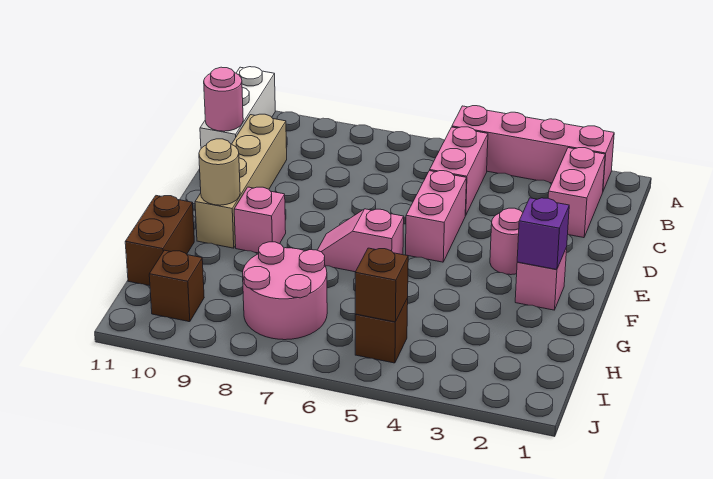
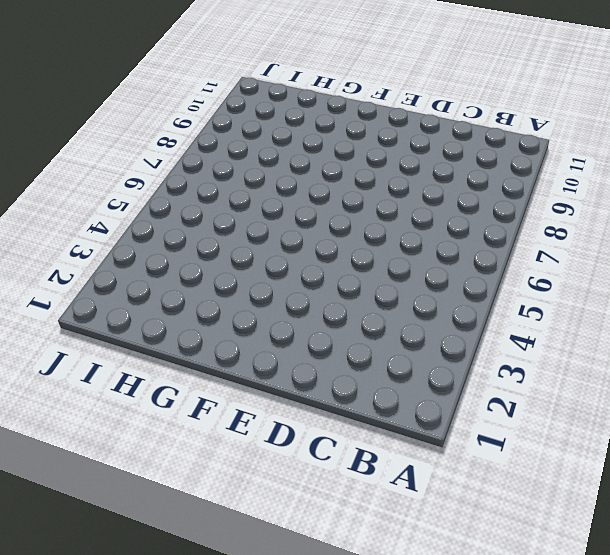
none -> pink 1x4 brick [452,106,614,191]
none -> white 1x3 brick [200,67,275,148]
none -> pink 1x2 brick [548,148,605,238]

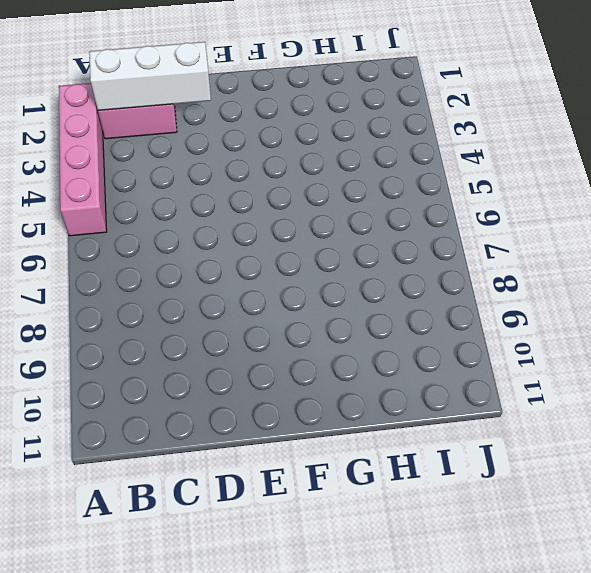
white 1x3 brick [89,42,211,110] -> white 1x3 brick moved to [200,67,275,148]
none -> pink 1x2 brick [430,127,488,215]
none -> tan 1x4 brick [195,114,287,248]
none -> pink 1x2 brick [406,171,467,262]

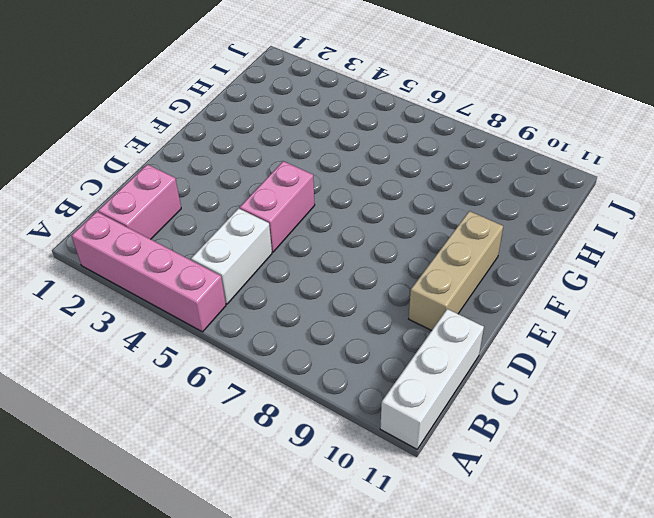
white 1x2 brick [191,208,272,304] -> pink 1x2 brick [430,127,488,215]
tan 1x3 brick [409,211,503,331] -> tan 1x4 brick [195,114,287,248]
none -> pink 1x1 round brick [490,208,523,275]
none -> pink 1x1 brick [515,248,567,310]
none -> pink 1x2 slope [318,209,404,272]

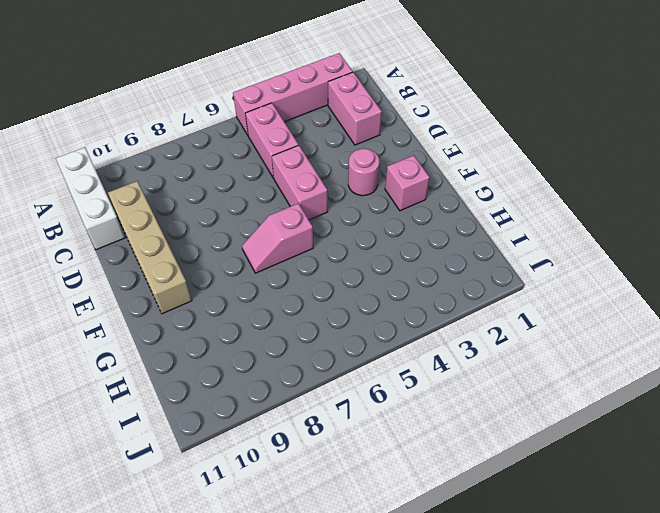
none -> pink 1x1 brick [234,187,286,253]
none -> brown 1x2 brick [125,196,194,286]
none -> pink 2x2 round brick [243,242,327,340]

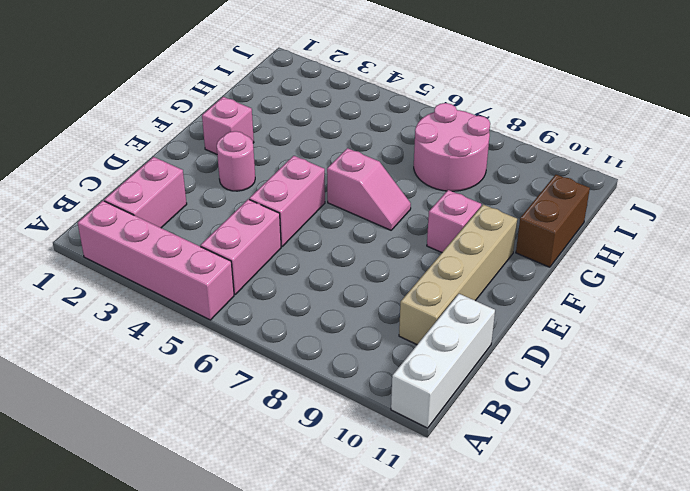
none -> brown 1x1 brick [355,298,408,363]
none -> brown 1x1 brick [149,250,204,322]
none -> pink 1x1 round brick [204,67,243,131]

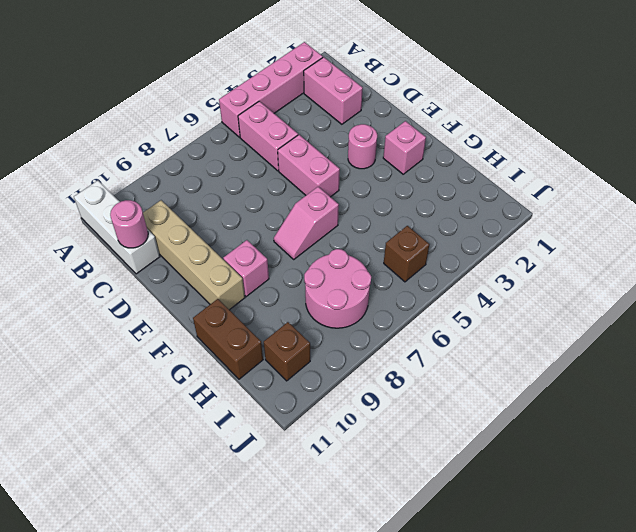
none -> purple 1x1 brick [517,198,569,270]
none -> tan 1x1 round brick [199,139,240,205]
none -> brown 1x1 brick [355,248,408,322]

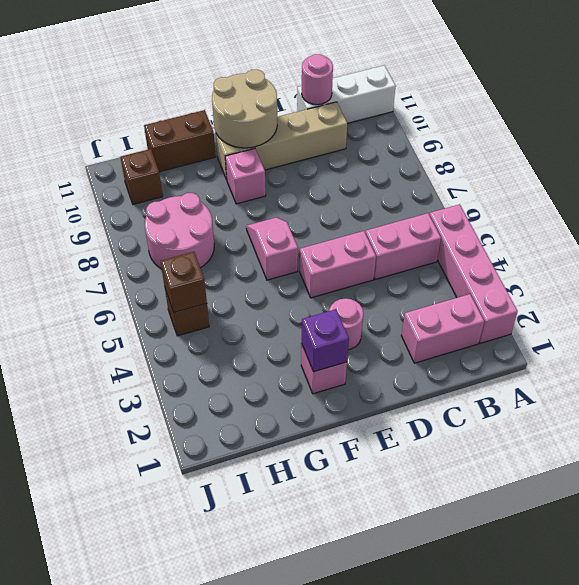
tan 2x2 round brick [212,70,277,148] -> tan 1x1 round brick [199,139,240,205]

